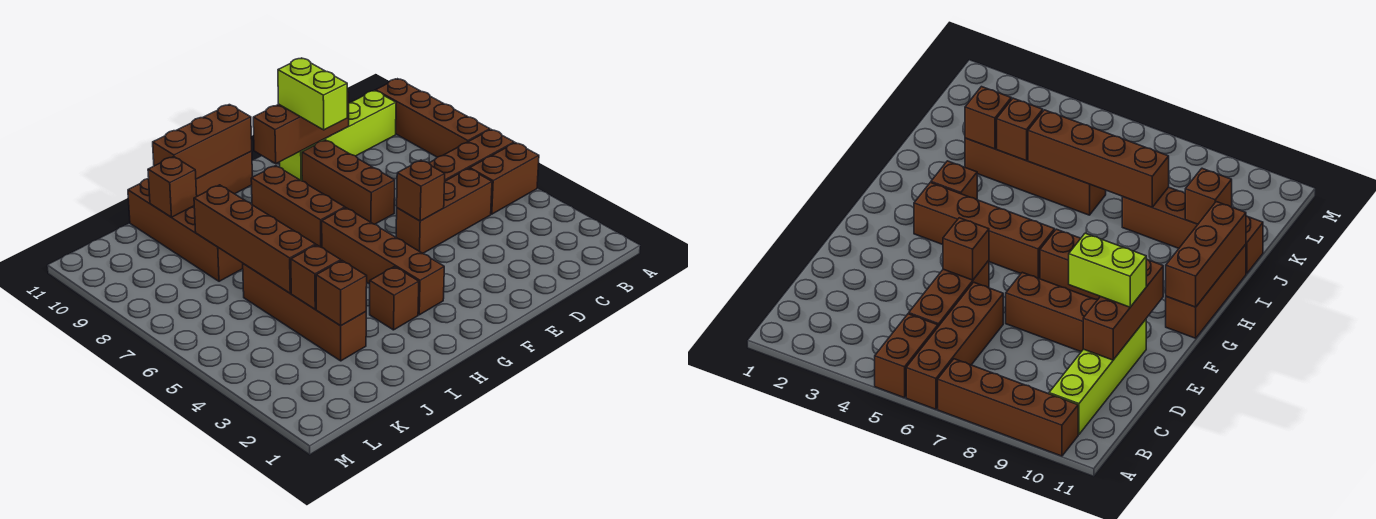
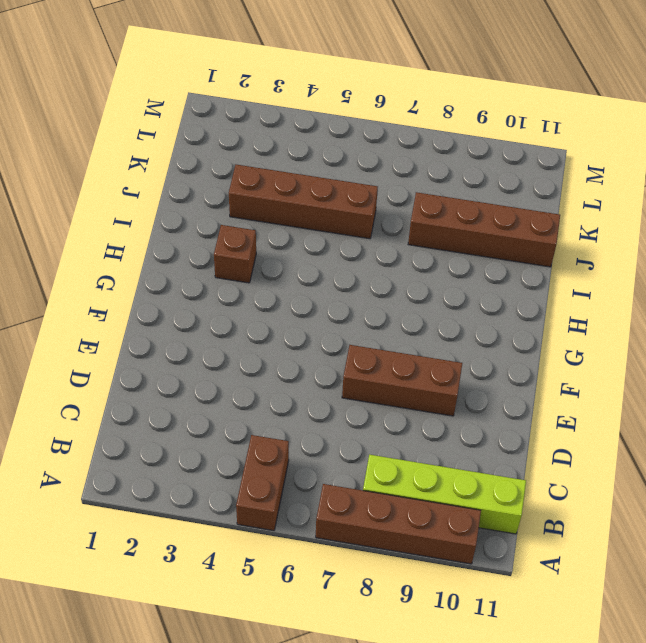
lime 1x4 brick [363,455,526,534] -> lime 1x4 brick turned to [280,90,396,181]
none -> brown 1x4 brick [429,130,514,181]
none -> brown 1x3 brick [396,168,492,253]
none -> brown 1x4 brick [322,208,444,315]

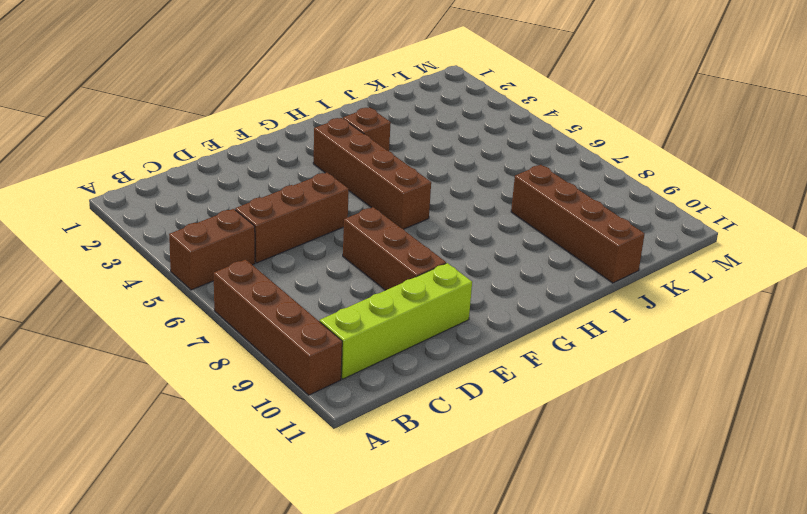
none -> brown 1x4 brick [429,130,514,181]
none -> brown 1x3 brick [251,166,345,248]
none -> brown 1x3 brick [196,151,252,196]

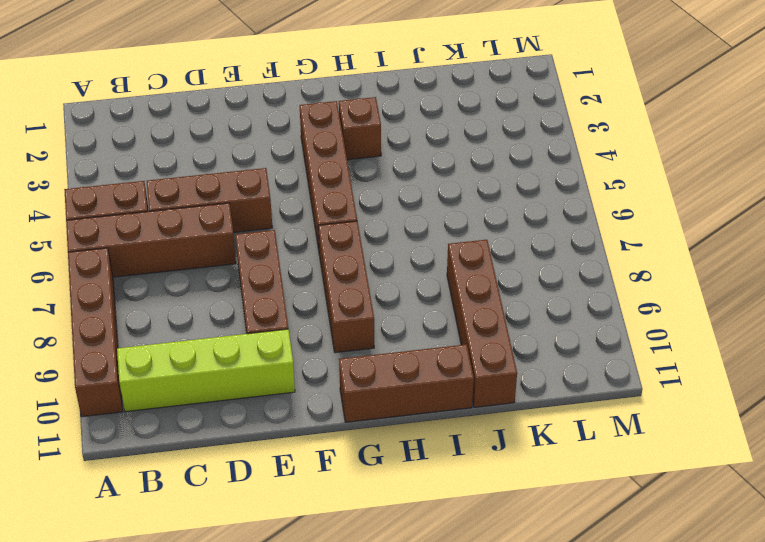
none -> brown 1x4 brick [243,264,366,361]
none -> brown 1x3 brick [253,92,349,163]
none -> brown 1x1 brick [397,160,445,221]

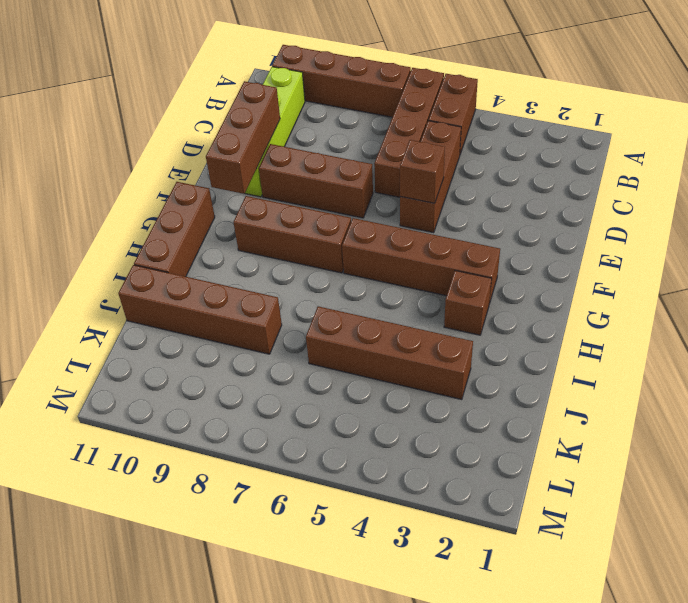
none -> brown 1x3 brick [153,105,252,179]
none -> brown 1x1 brick [316,261,367,326]
none -> brown 1x1 brick [291,245,341,309]

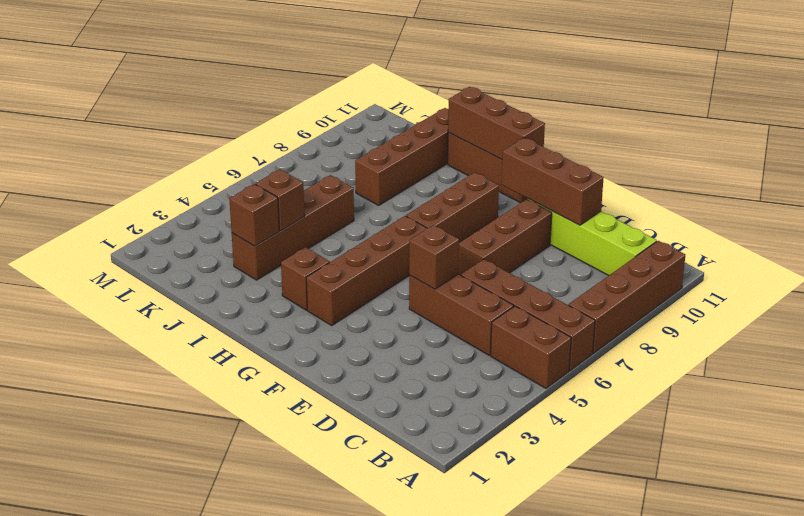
none -> brown 1x4 brick [194,185,316,293]
none -> brown 1x1 brick [148,157,197,217]
none -> lime 1x2 brick [278,58,347,130]

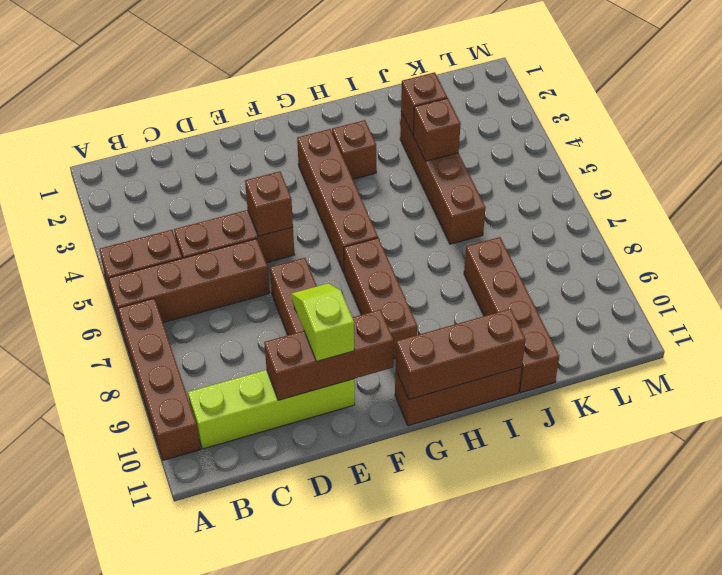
lime 1x2 slope [291,283,354,362] -> lime 1x2 brick [278,58,347,130]
none -> brown 1x4 brick [194,185,316,293]
none -> brown 1x1 brick [148,157,197,217]

